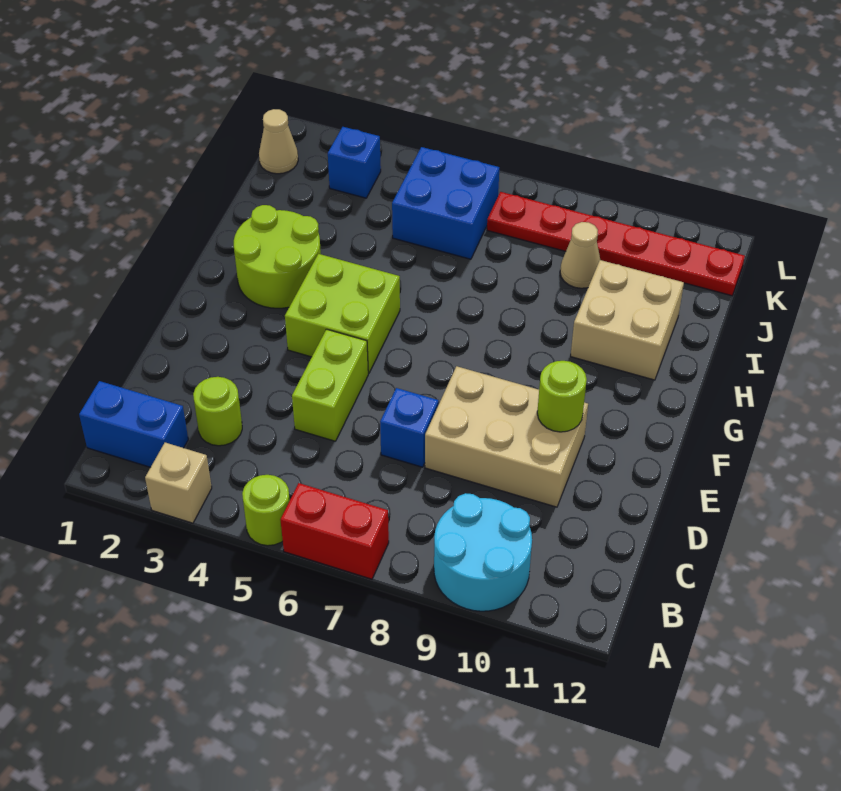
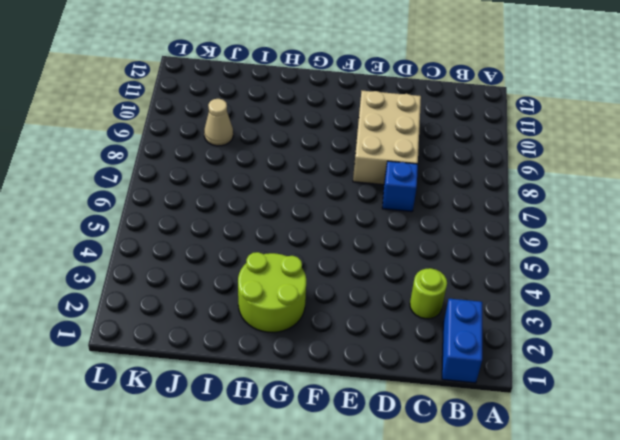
none -> tan 1x1 brick [145,443,212,523]
none -> lime 1x1 round brick [242,475,290,546]
none -> red 1x2 brick [280,483,389,579]

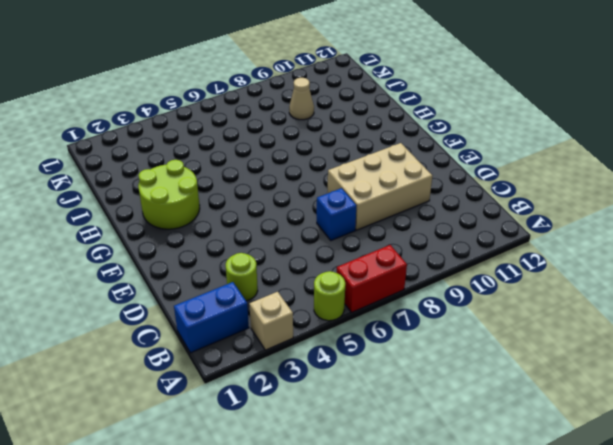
none -> cyan 2x2 round brick [434,493,532,611]
none -> lime 1x2 brick [292,329,368,441]
none -> lime 2x2 brick [285,254,400,373]

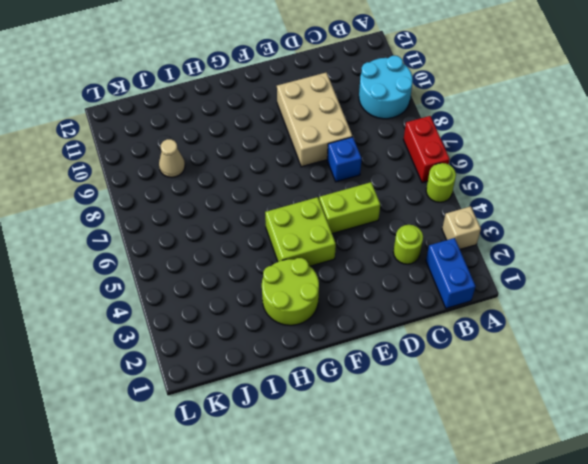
none -> tan 2x2 brick [571,260,684,380]
none -> blue 2x2 brick [392,147,499,259]
none -> tan 1x1 cone [259,109,298,174]

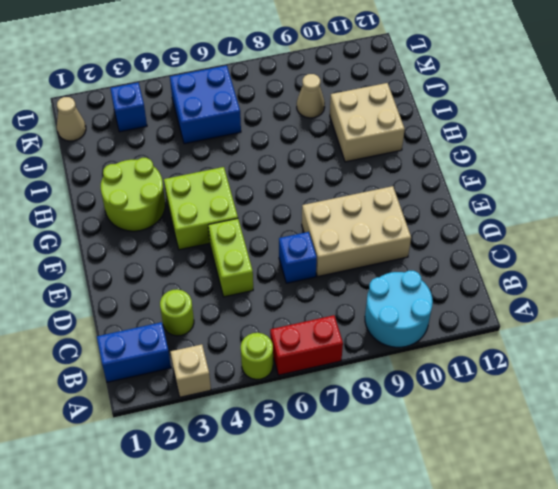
none -> red 1x6 plate [487,192,745,296]
none -> lime 1x1 round brick [537,361,587,432]

